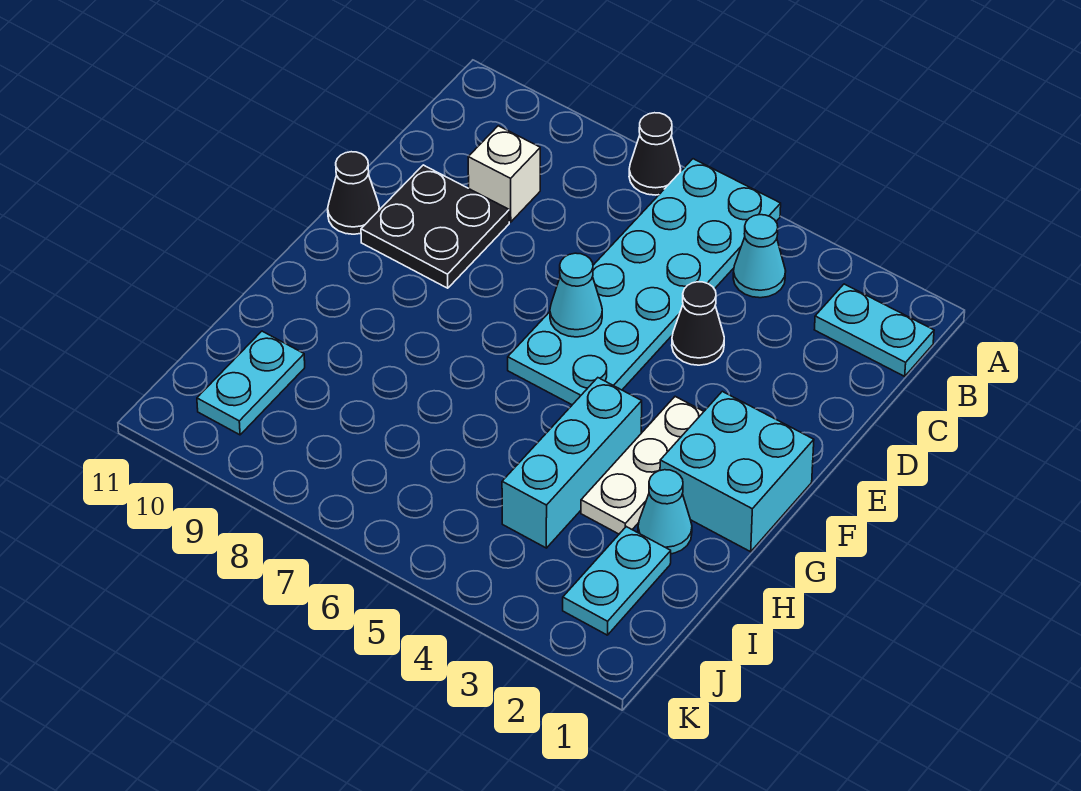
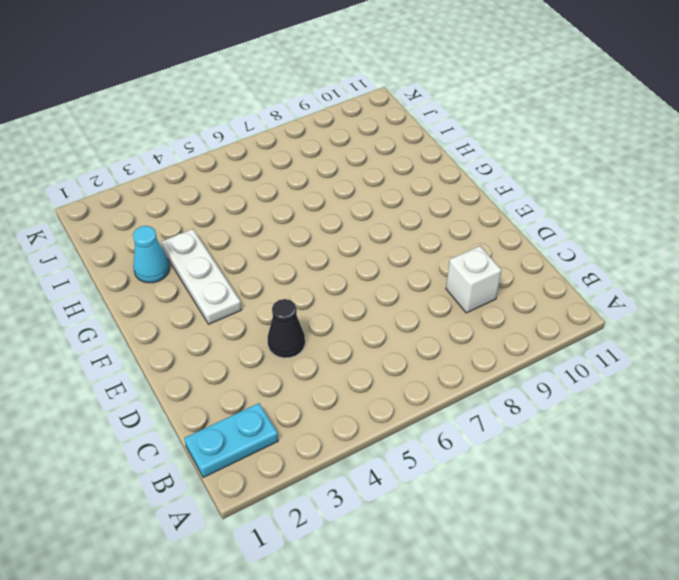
none -> cyan 2x6 plate [508,159,781,405]
none -> black 1x1 cone [629,113,681,195]
none -> cyan 1x1 cone [733,215,786,298]

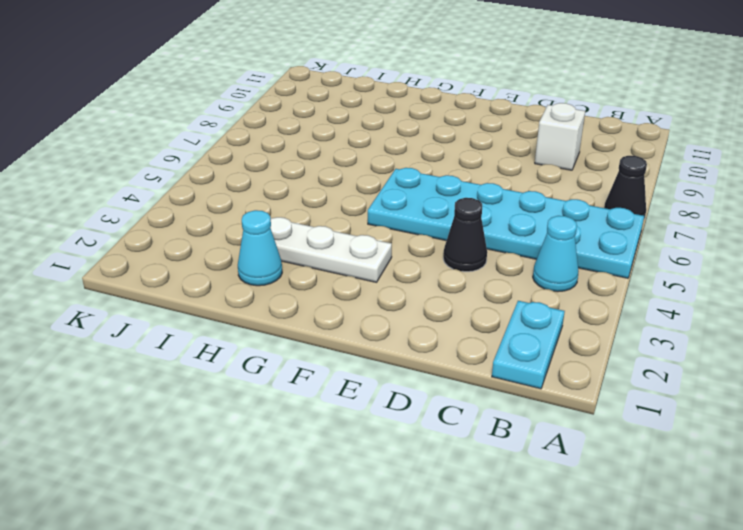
none -> black 2x2 plate [361,165,509,288]
none -> black 1x1 cone [328,152,379,234]
none -> cyan 2x2 brick [660,391,814,552]

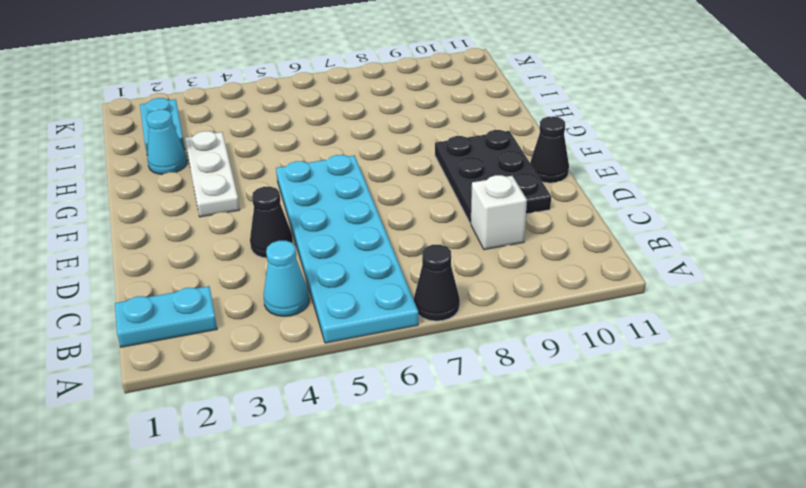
black 2x3 plate [435,130,551,224] -> black 2x2 plate [361,165,509,288]
none -> cyan 2x2 brick [660,391,814,552]
none -> cyan 1x3 brick [502,378,642,548]
none -> cyan 1x2 plate [197,331,305,435]

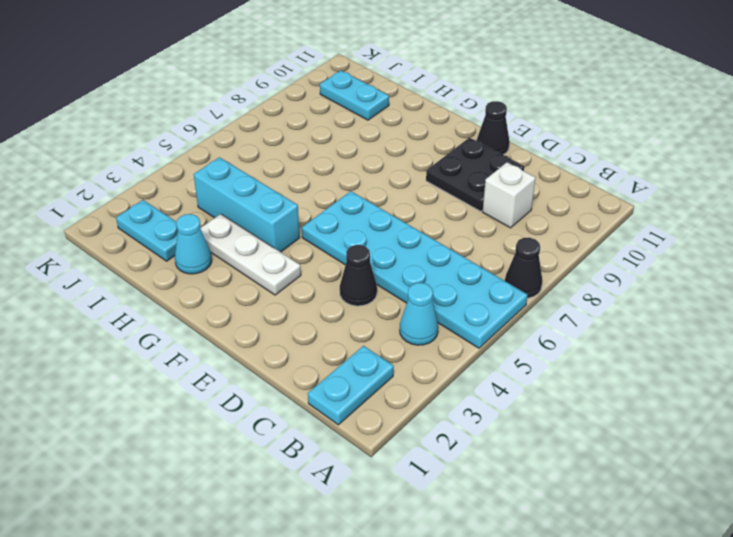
none -> cyan 2x2 brick [660,391,814,552]
none -> cyan 1x1 cone [550,253,602,337]

